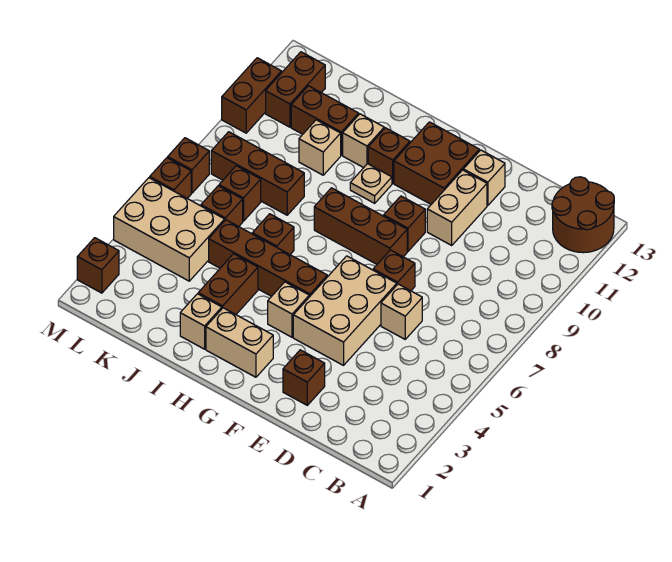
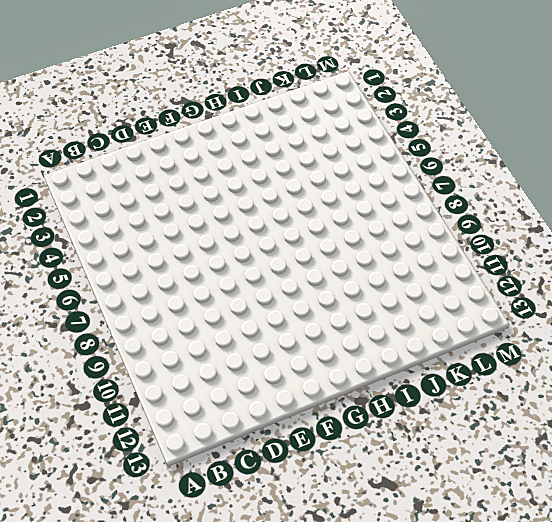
none -> brown 2x2 round brick [552,177,614,253]
none -> tan 1x1 brick [381,284,422,339]
none -> brown 1x1 brick [283,350,325,405]
none -> tan 2x3 brick [293,256,397,365]

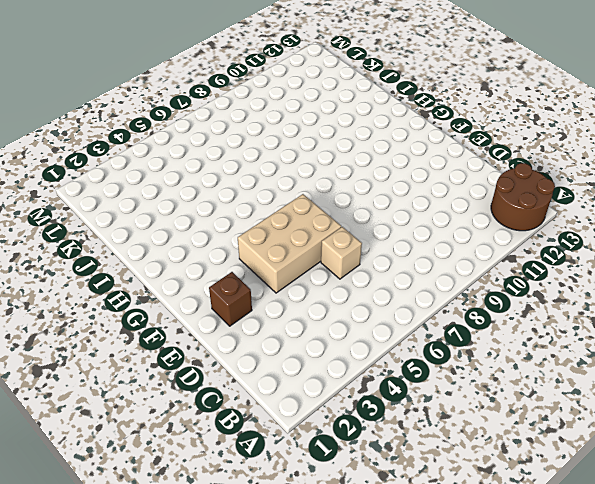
none -> brown 1x1 brick [373,250,415,291]
none -> tan 1x2 brick [427,170,487,245]
none -> tan 1x1 brick [463,150,505,206]
none -> brown 1x3 brick [314,188,407,264]

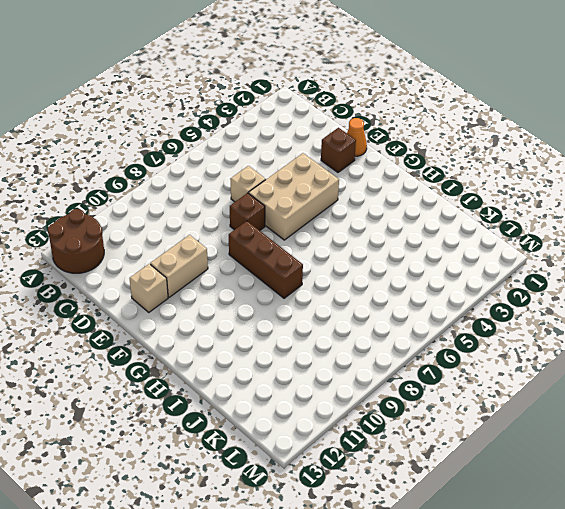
orange 1x1 cone [347,118,367,156] -> none
none -> brown 1x1 brick [384,196,425,251]
none -> brown 2x2 brick [394,122,479,204]
none -> tan 1x2 brick [206,308,273,377]
none -> tan 1x1 brick [268,282,309,337]

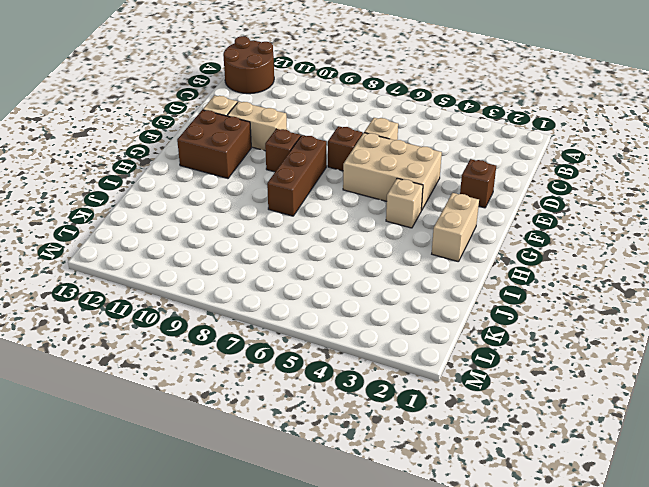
none -> brown 1x4 brick [209,220,327,297]
none -> tan 1x1 plate [350,164,392,203]
none -> brown 1x1 brick [368,128,410,183]
none -> tan 1x1 brick [180,294,222,349]

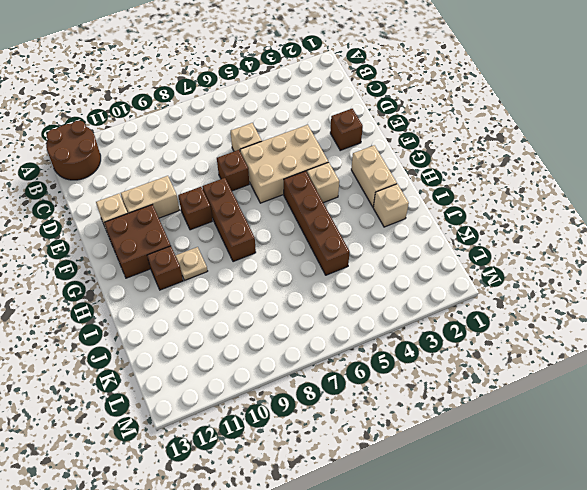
none -> brown 1x2 brick [198,254,258,314]
none -> brown 1x1 brick [252,214,294,254]
none -> tan 1x1 brick [343,114,384,168]
none -> brown 1x3 brick [211,132,304,215]

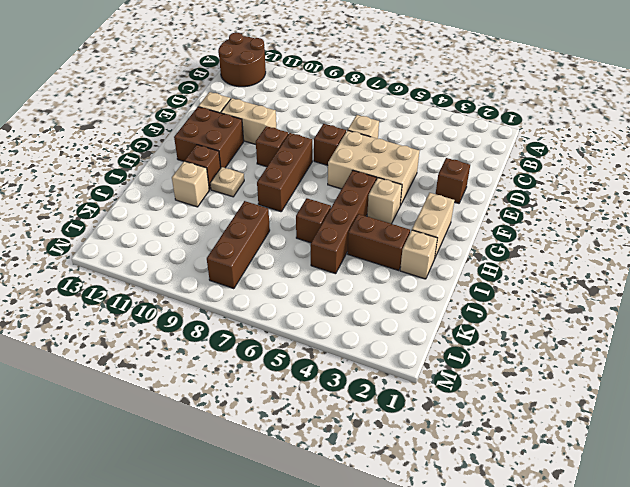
none -> tan 1x1 brick [299,120,341,175]
none -> brown 1x2 brick [291,86,359,155]
none -> tan 2x3 brick [114,178,225,281]
none -> brown 1x1 brick [201,186,243,227]

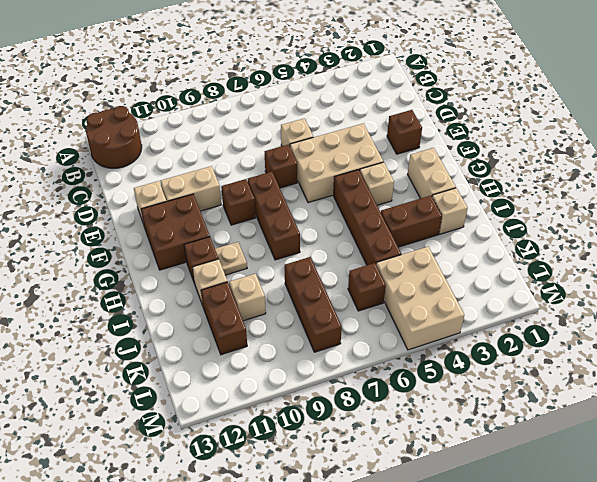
none -> brown 1x1 brick [252,214,294,254]
none -> brown 1x1 brick [219,166,261,221]
none -> brown 1x2 brick [266,52,325,127]
none -> brown 1x1 brick [77,238,119,293]

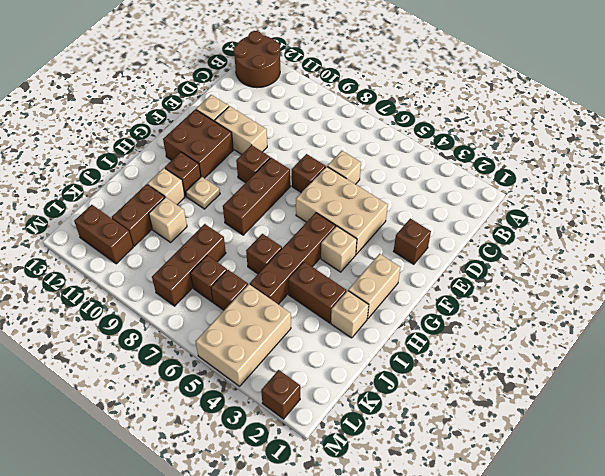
none -> brown 1x1 brick [150,158,191,199]
none -> brown 1x1 brick [168,138,209,193]
none -> brown 1x2 brick [222,58,282,133]

